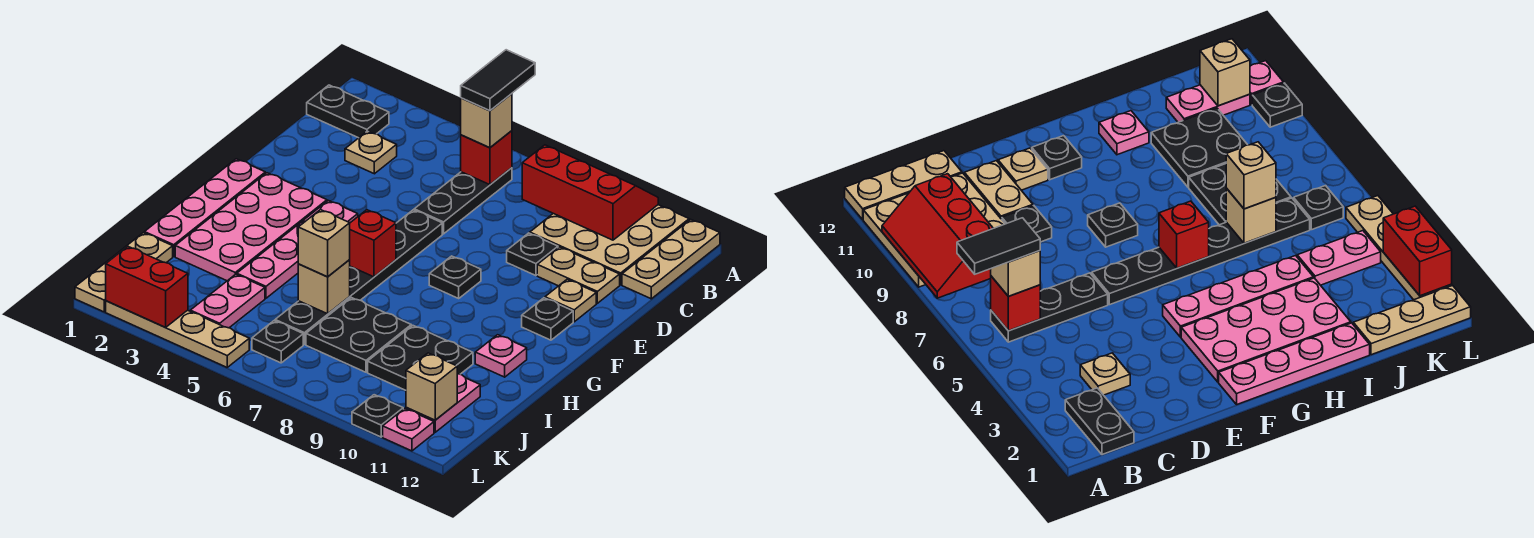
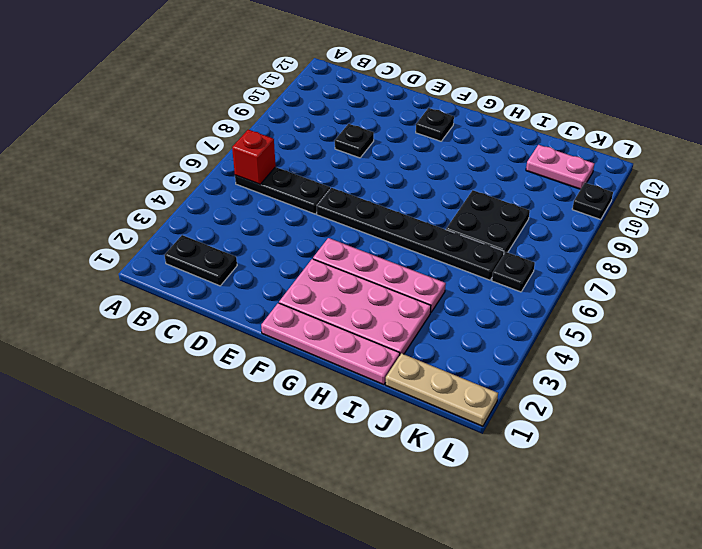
black 1x2 plate [165,235,237,286] -> black 1x2 plate turned to [307,85,389,138]
none -> tan 3x3 plate [530,205,689,285]
none -> tan 1x3 plate [622,219,720,299]
none -> tan 1x1 plate [345,131,397,174]
none -> tan 1x2 plate [537,247,620,303]

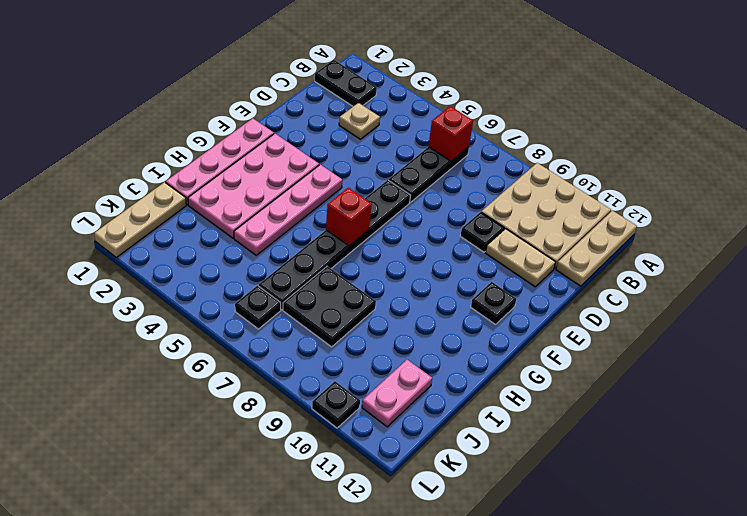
none -> tan 1x1 plate [545,279,596,322]
none -> black 1x1 plate [429,256,481,298]
none -> pink 1x1 plate [475,335,527,377]
none -> black 2x2 plate [368,325,473,390]

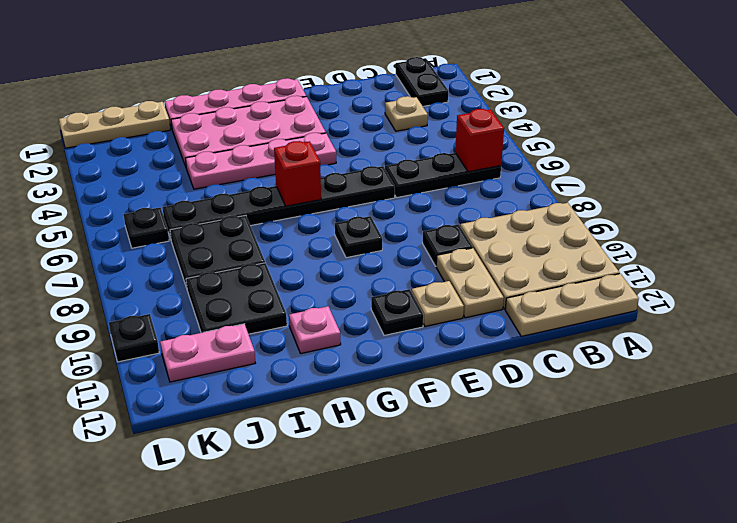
none -> pink 1x2 plate [190,274,265,328]
none -> tan 1x4 plate [106,301,249,367]
none -> pink 1x1 plate [383,409,434,451]
none -> red 2x3 slope [522,145,658,240]

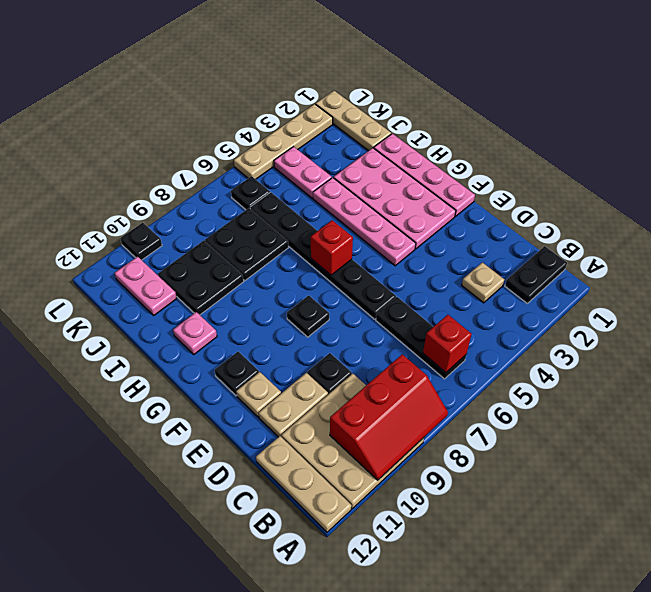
none -> pink 1x1 plate [383,409,434,451]
none -> tan 1x1 brick [298,260,350,314]
none -> tan 1x1 brick [406,353,457,420]
none -> red 1x2 brick [106,246,188,327]

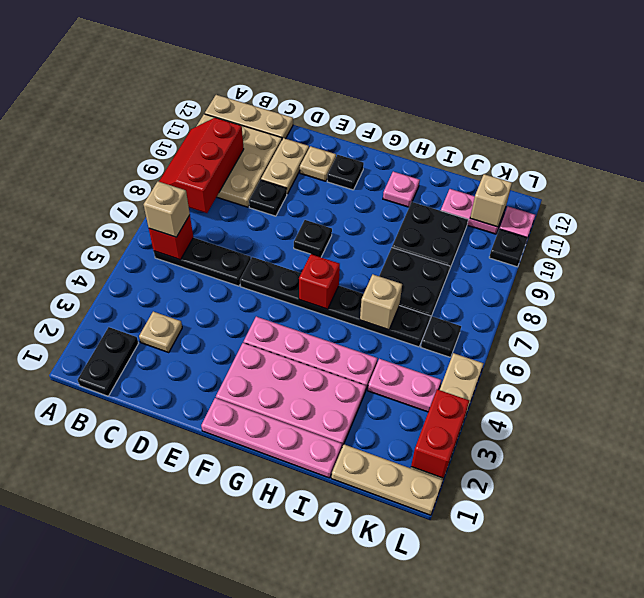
none -> tan 1x1 brick [298,210,350,277]
none -> black 1x2 tile [461,50,535,111]

